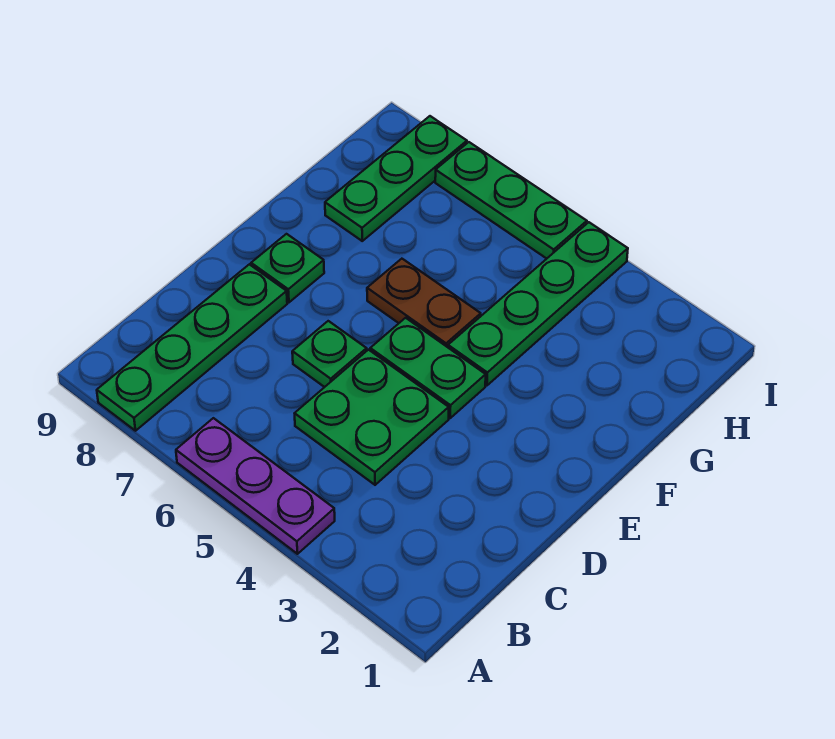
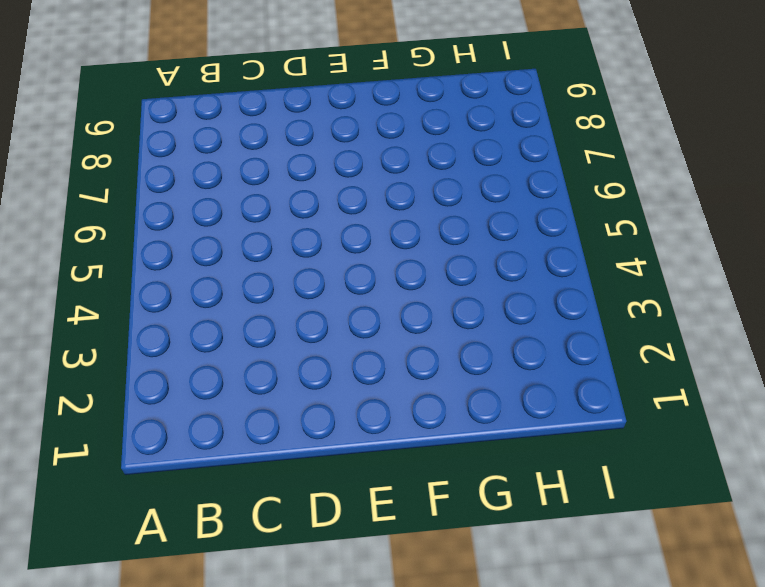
none -> purple 1x3 plate [176,418,335,554]
none -> green 1x4 plate [97,264,287,431]

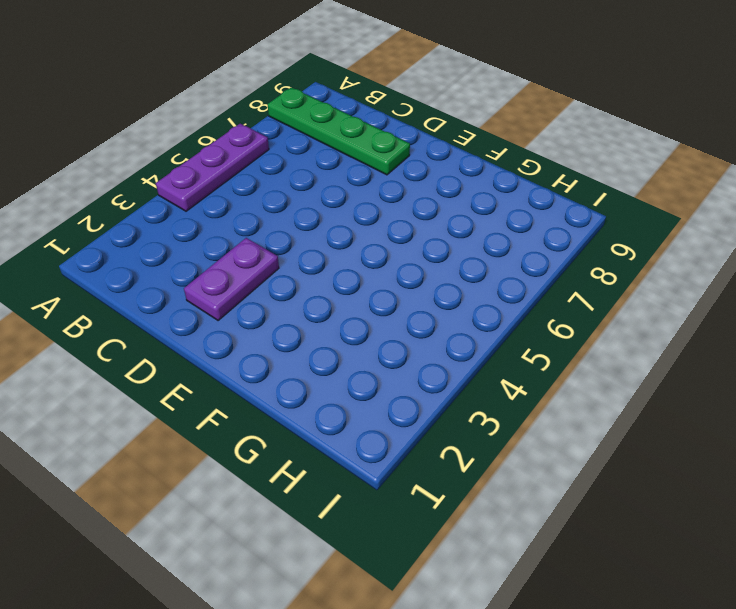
purple 1x2 plate [184,238,279,321] -> none
none -> green 2x2 plate [295,350,449,485]
none -> green 1x1 plate [292,321,367,387]

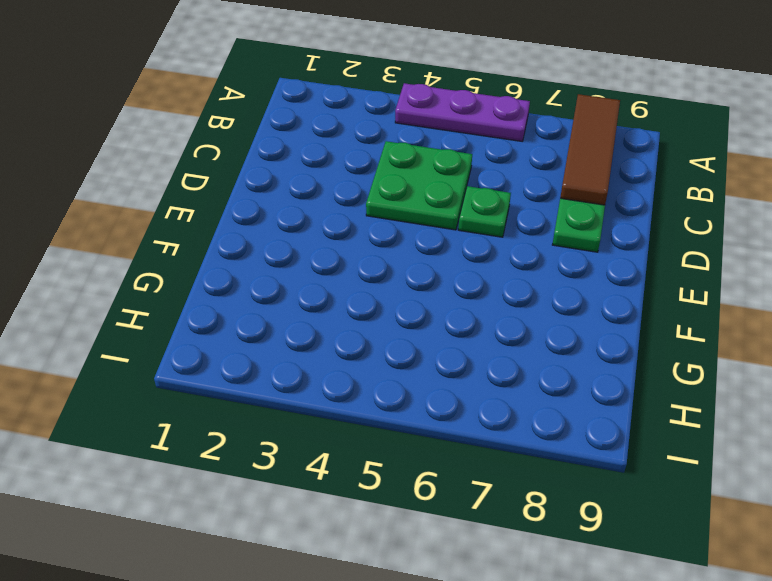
brown 1x3 tile [560,94,620,205] -> none
none -> green 1x2 plate [370,318,486,418]
none -> green 1x1 plate [251,234,324,302]

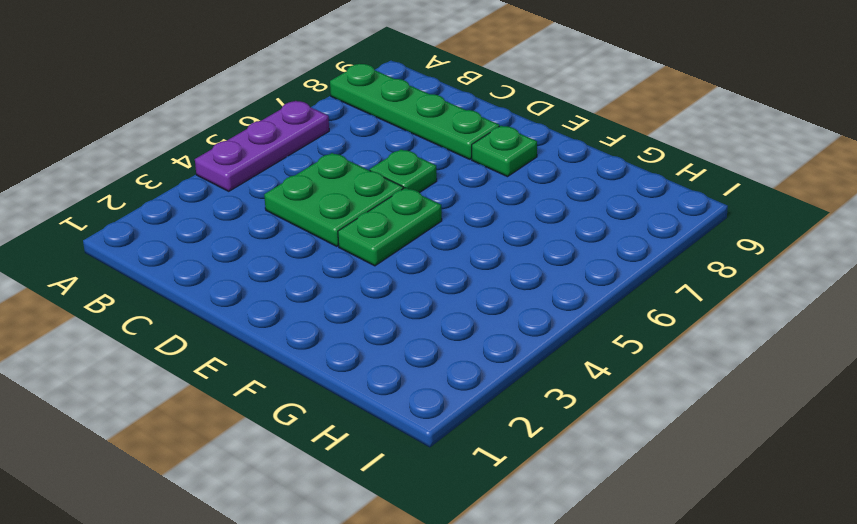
none -> green 1x4 plate [448,222,628,385]
none -> brown 1x2 plate [367,259,481,347]

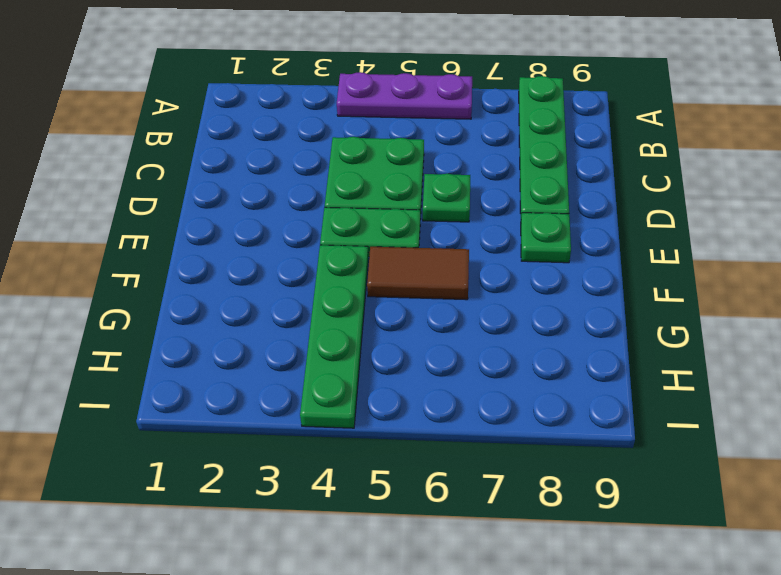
brown 1x2 tile [367,247,469,300] -> brown 1x2 plate [367,259,481,347]
none -> green 1x3 plate [325,116,467,241]
none -> green 1x3 plate [435,142,587,259]

